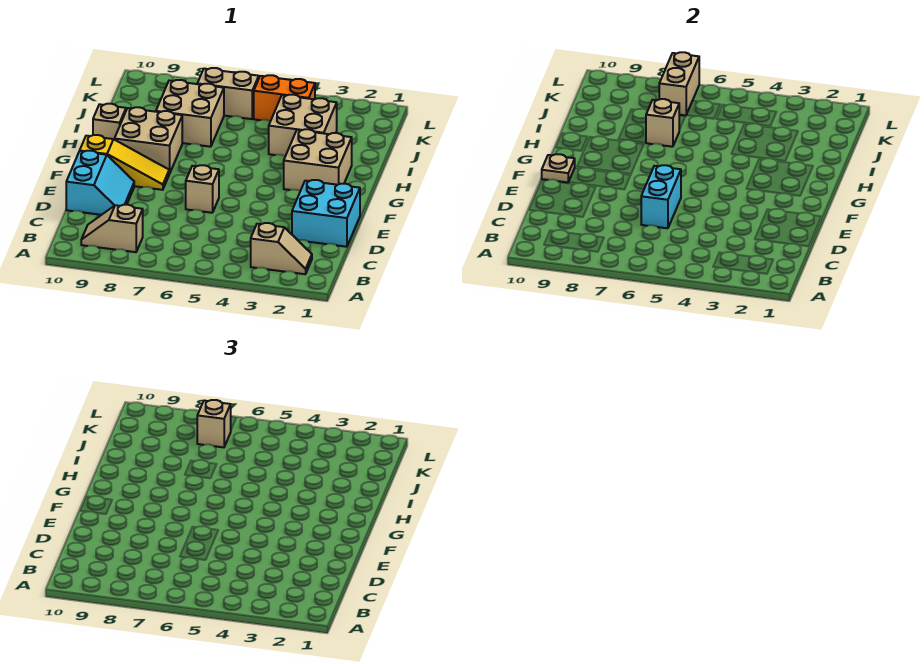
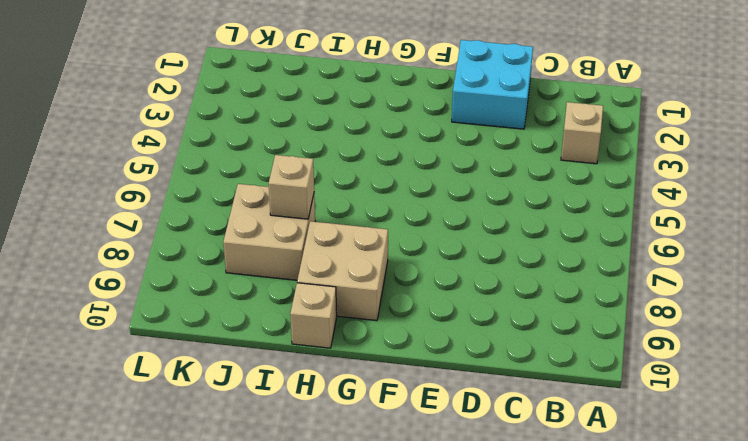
none -> tan 1x2 slope [81,205,143,252]
none -> cyan 2x2 slope [66,151,134,215]
none -> tan 1x1 brick [186,165,219,213]

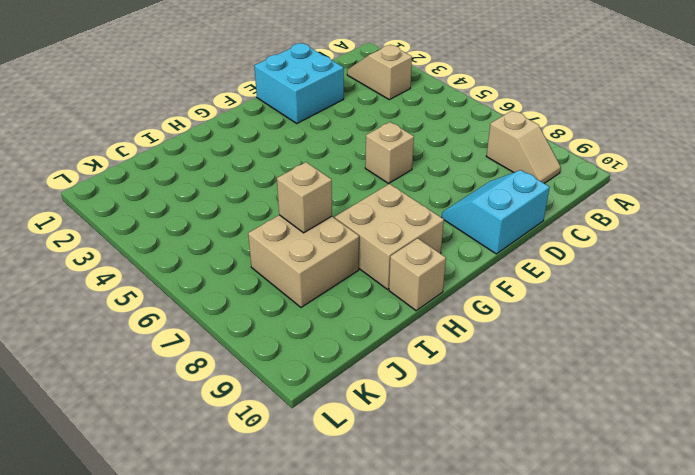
none -> yellow 1x3 slope [80,135,169,190]
none -> tan 2x2 brick [284,129,352,191]
none -> tan 2x2 brick [269,95,337,156]

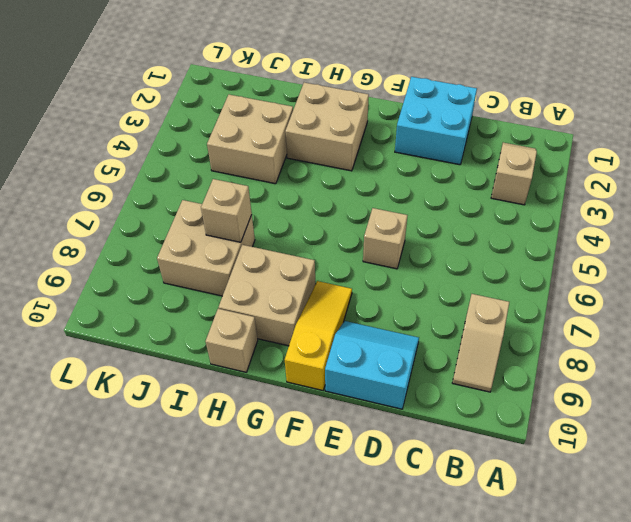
none -> orange 1x2 brick [254,75,315,121]
none -> tan 1x2 brick [197,68,259,119]
none -> cyan 1x2 brick [641,165,681,228]

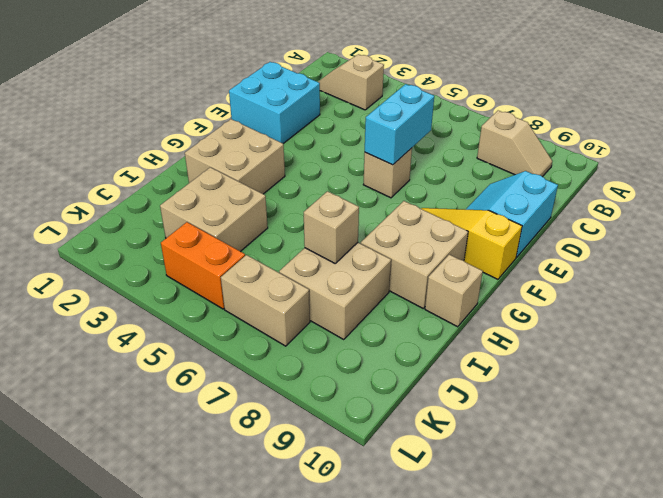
none -> tan 1x1 plate [542,154,575,182]
none -> tan 1x2 brick [659,52,699,115]
none -> tan 1x1 brick [197,400,231,447]

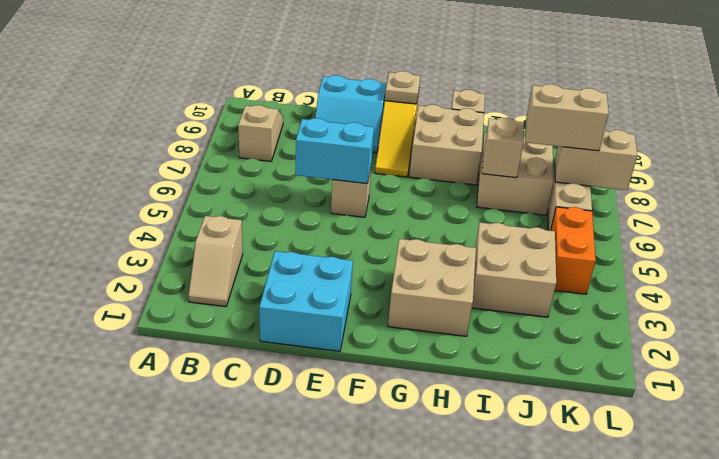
tan 1x2 brick [525,84,609,151] -> tan 1x1 brick [197,400,231,447]

